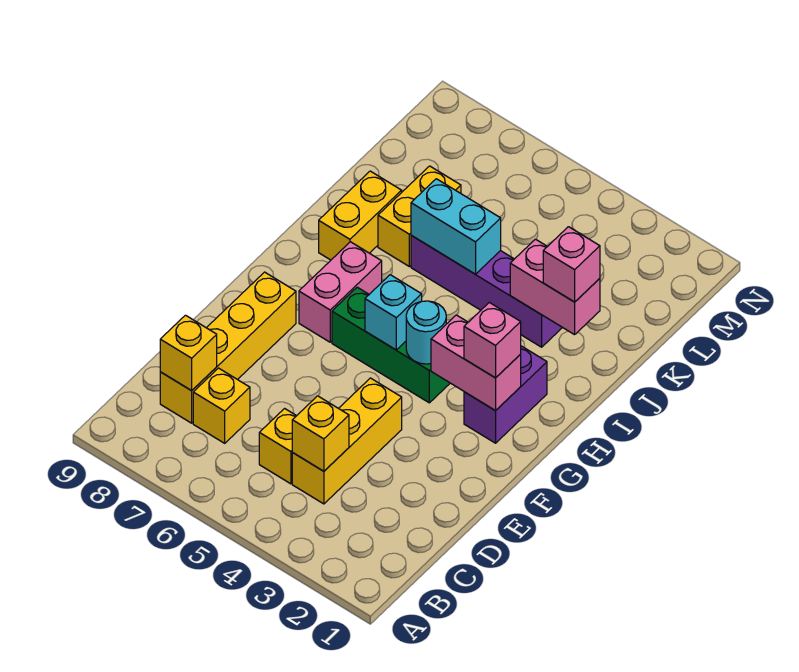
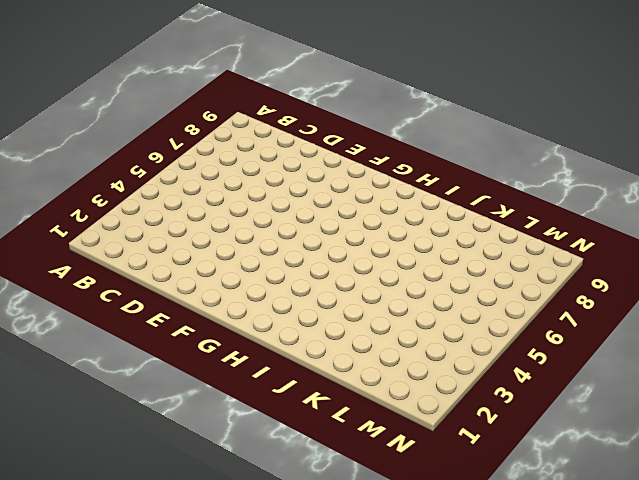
none -> yellow 1x3 brick [292,378,402,504]
none -> yellow 1x1 brick [259,409,296,484]
none -> yellow 1x1 brick [193,368,250,443]

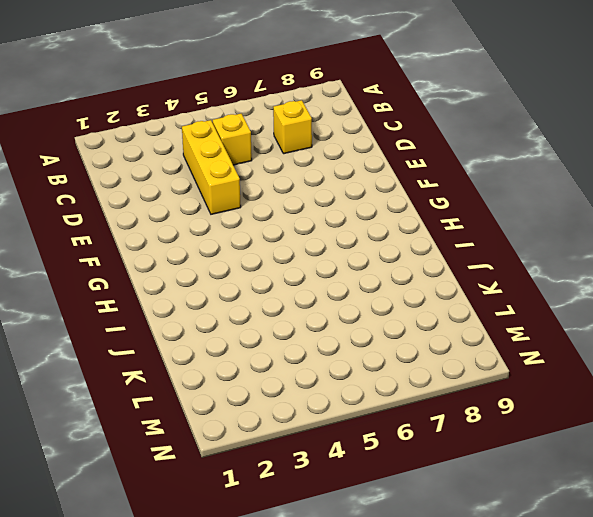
none -> yellow 1x4 brick [160,272,296,423]
none -> purple 1x2 brick [464,346,547,443]
none -> green 1x3 brick [332,287,450,403]

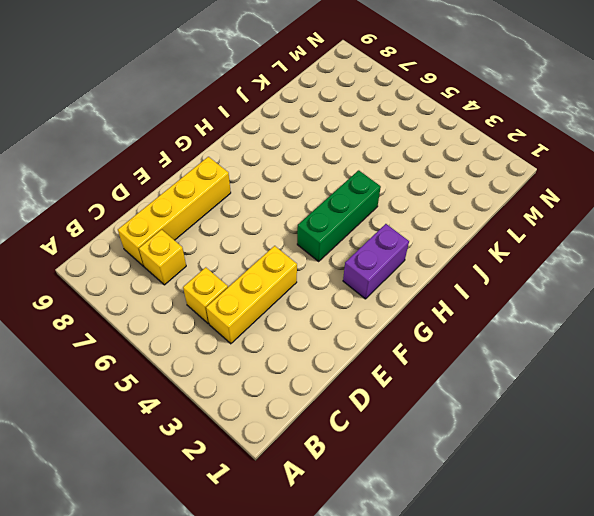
green 1x3 brick [297,170,381,261] -> green 1x3 brick turned to [332,287,450,403]
none -> pink 1x2 brick [299,242,382,342]
none -> yellow 1x2 brick [319,171,402,260]
none -> purple 1x4 brick [411,235,562,347]

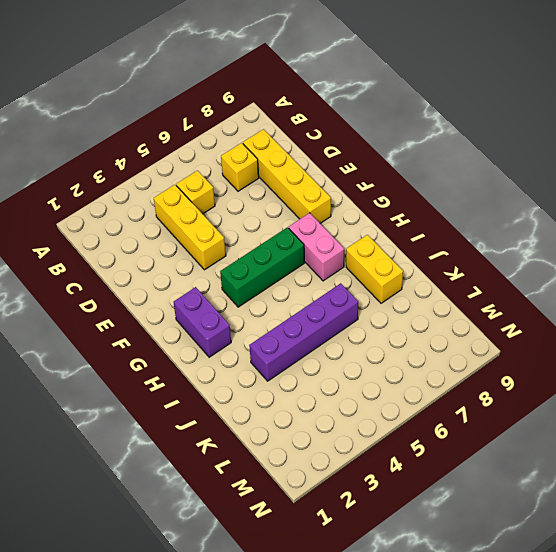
none -> yellow 1x2 brick [378,166,461,266]
none -> yellow 1x1 brick [292,396,349,471]
none -> yellow 1x1 brick [160,315,217,391]

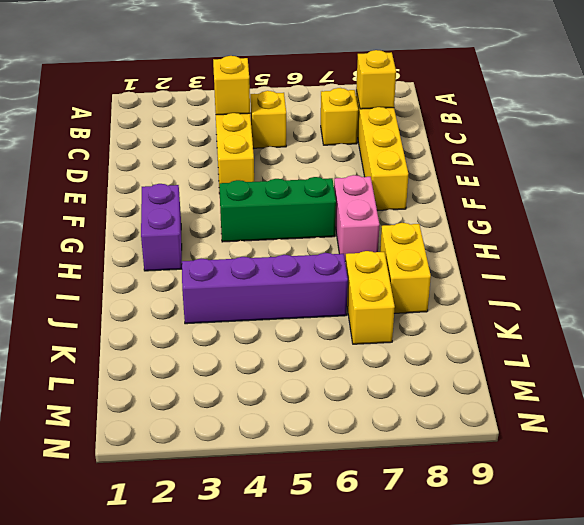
none -> pink 1x2 brick [431,315,521,411]
none -> cyan 1x1 round brick [406,301,446,364]
none -> cyan 1x1 brick [365,275,422,350]

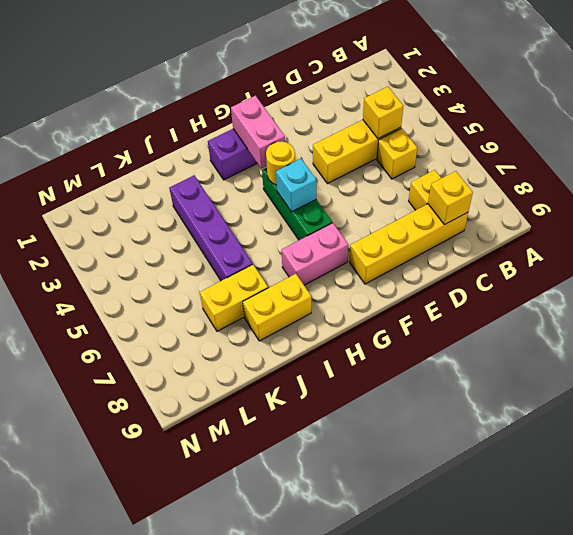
yellow 1x1 round brick [266,141,295,185] -> cyan 1x1 round brick [406,301,446,364]
none -> pink 1x2 brick [510,239,600,335]
none -> cyan 1x2 brick [411,179,501,274]
none -> pink 1x1 brick [464,302,521,378]

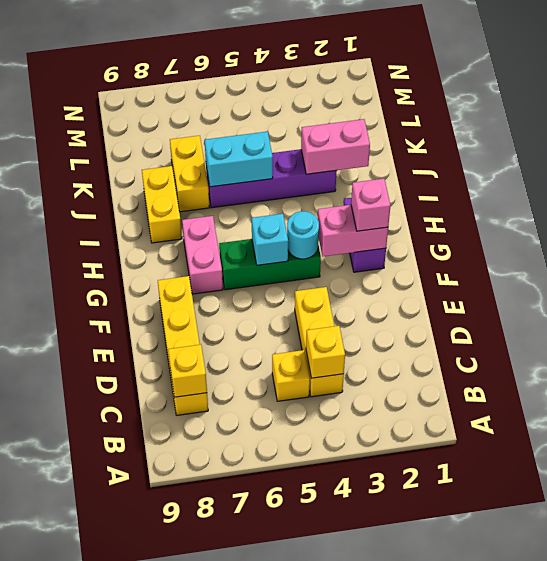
none -> yellow 1x1 brick [193,368,250,443]
none -> pink 1x1 brick [543,227,600,302]

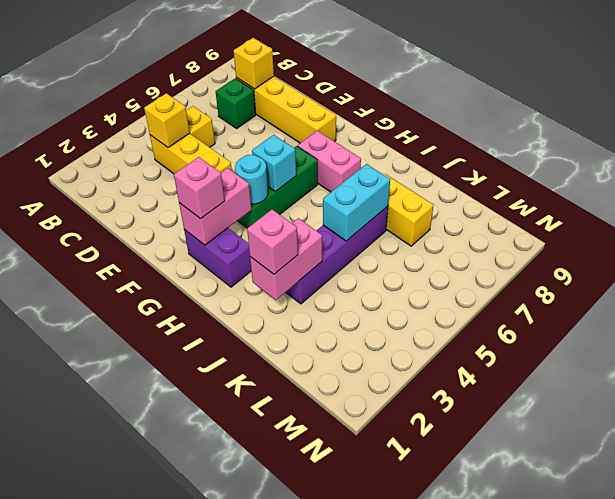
green 1x1 brick [216,78,256,128] -> yellow 1x1 brick [193,368,250,443]
none -> yellow 1x2 brick [319,171,402,260]

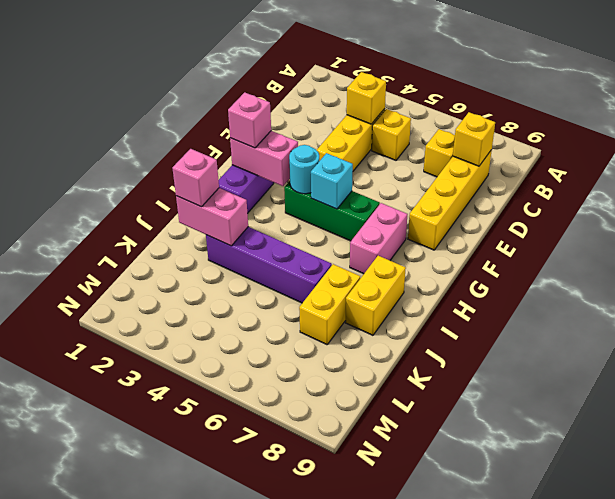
none -> cyan 1x2 brick [411,179,501,274]

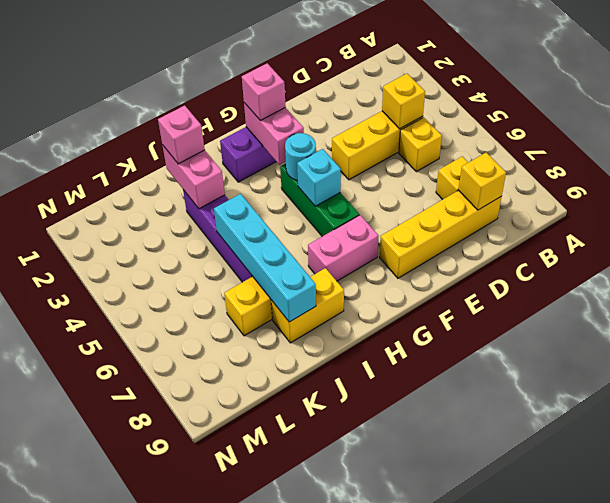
cyan 1x4 brick [214,194,316,322] -> cyan 1x2 brick [411,179,501,274]

